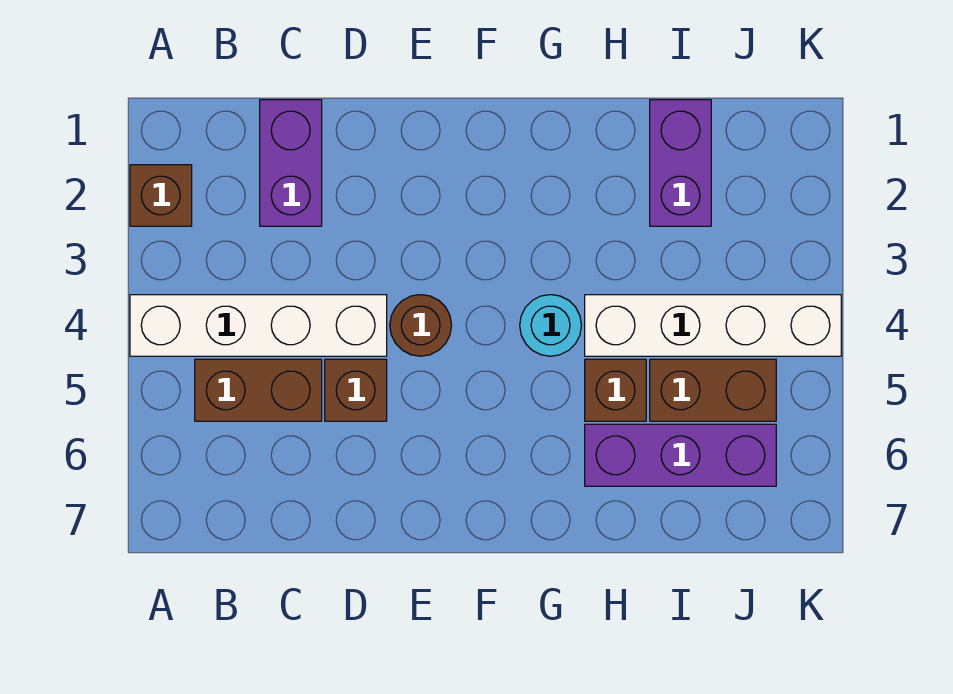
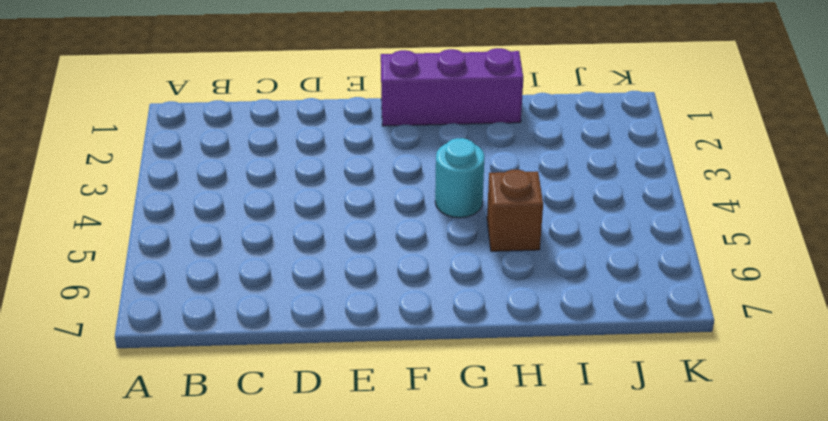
purple 1x3 brick [381,48,523,126] -> purple 1x3 brick moved to [585,424,776,486]
none -> brown 1x1 brick [130,165,192,226]
none -> white 1x4 brick [130,295,387,356]
none -> brown 1x2 brick [195,359,322,421]

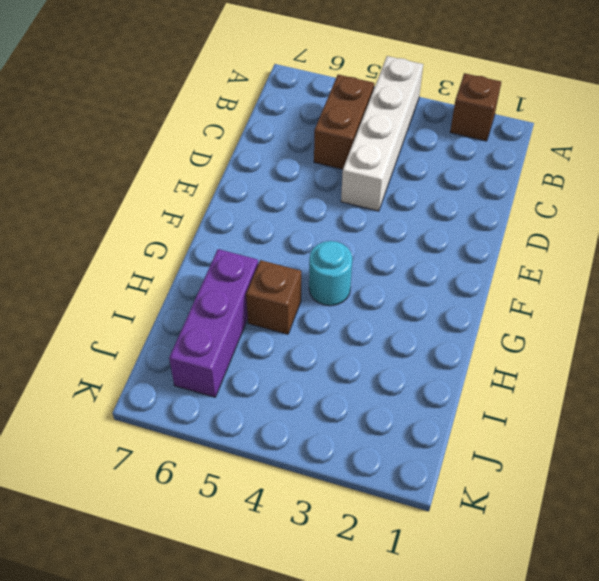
none -> purple 1x2 brick [260,100,322,226]
none -> brown 1x1 brick [325,359,387,421]
none -> brown 1x1 round brick [390,295,452,356]

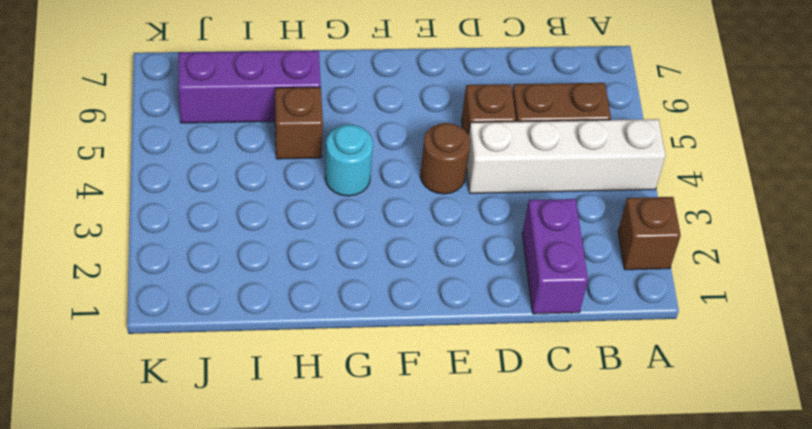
none -> white 1x4 brick [585,295,841,356]
none -> purple 1x2 brick [650,100,711,226]
none -> brown 1x2 brick [650,359,776,421]

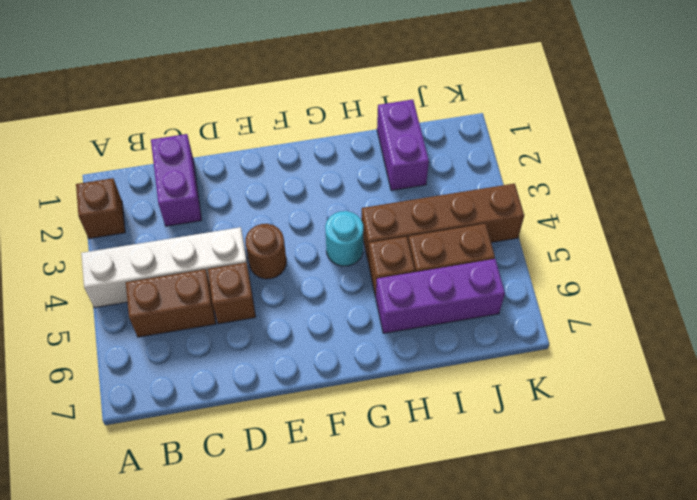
brown 1x4 brick [361,183,524,262] -> white 1x4 brick [585,295,841,356]

